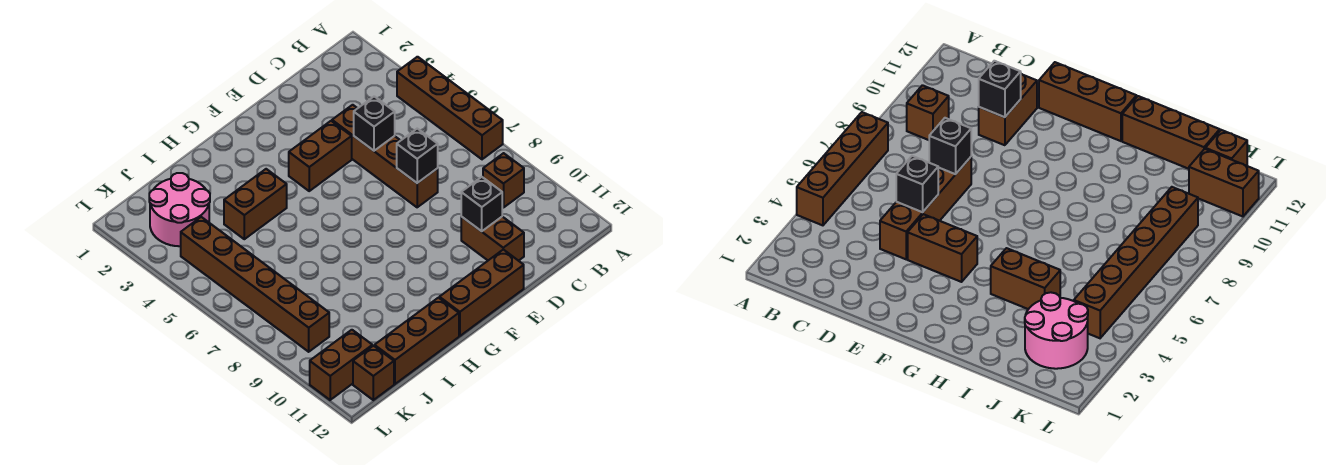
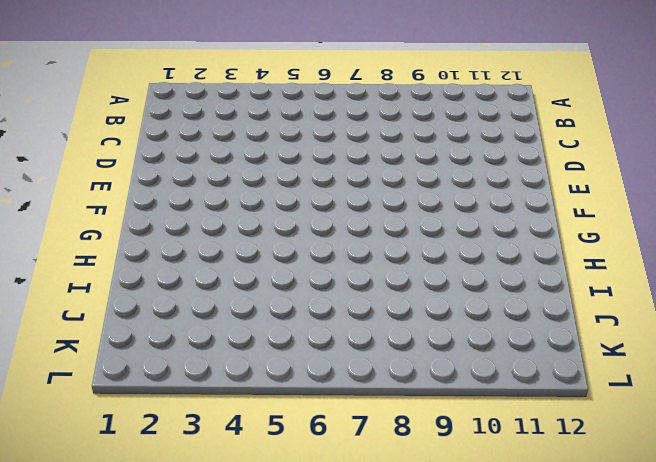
none -> brown 1x4 brick [397,57,503,159]
none -> brown 1x1 brick [483,153,524,208]
none -> brown 1x4 brick [332,105,438,207]

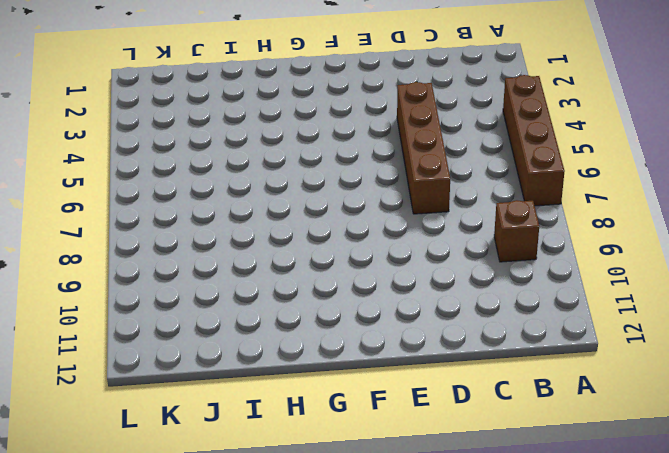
none -> brown 1x2 brick [461,217,524,261]
none -> brown 1x2 brick [289,121,352,191]
none -> brown 1x3 brick [439,250,524,336]

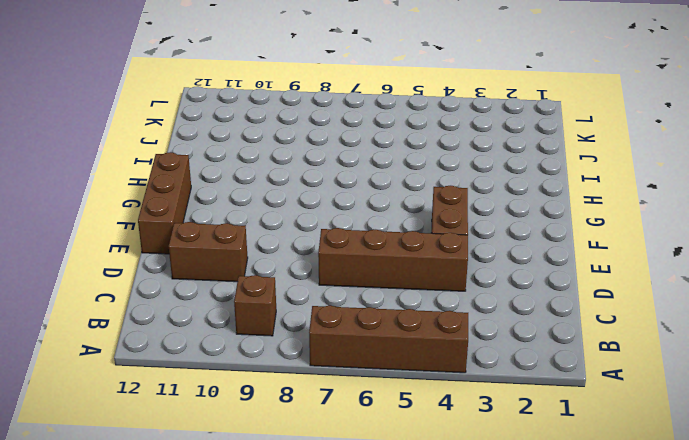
none -> brown 1x2 brick [224,169,287,239]
none -> brown 1x3 brick [375,298,459,384]
none -> pink 2x2 round brick [149,173,210,246]

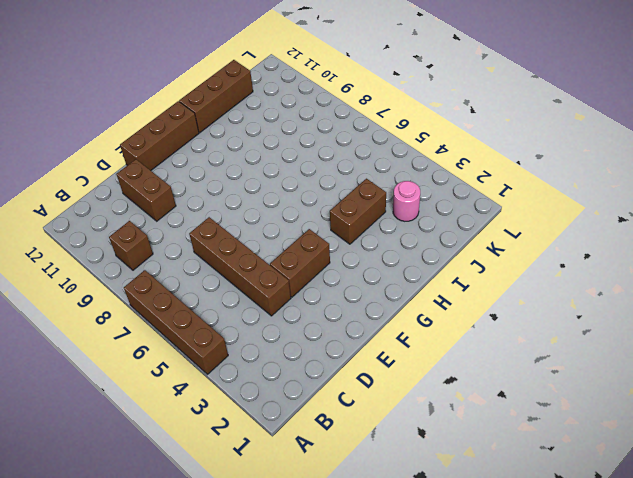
pink 1x1 round brick [393,181,420,221] -> pink 2x2 round brick [149,173,210,246]
none -> brown 1x6 brick [181,217,329,352]
none -> brown 1x2 brick [310,330,372,400]
none -> brown 1x1 brick [353,346,394,400]

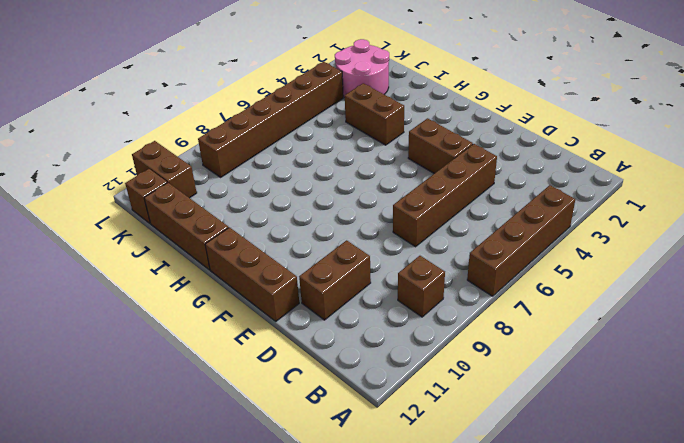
none -> black 1x1 brick [354,96,395,151]
none -> black 1x1 brick [397,129,438,183]
none -> black 1x1 brick [461,177,502,231]

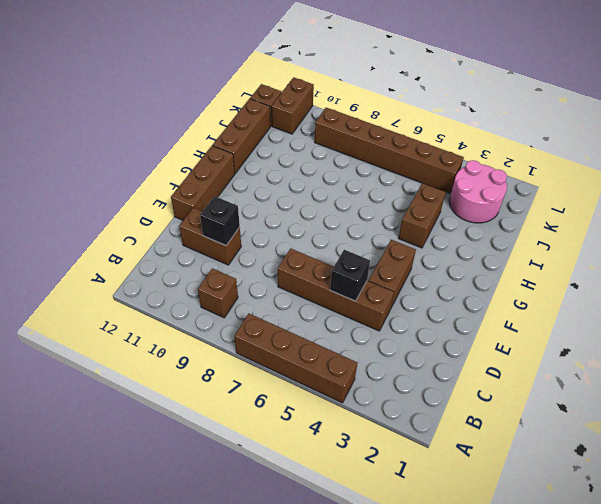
none -> black 1x1 brick [397,129,438,183]

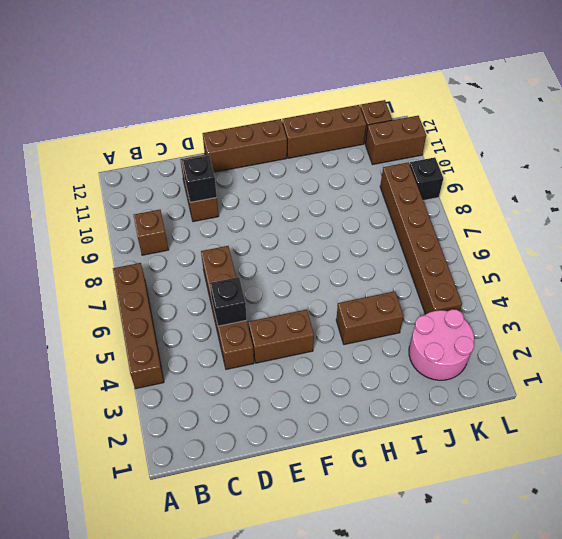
black 1x1 brick [409,157,443,201] -> black 1x1 brick moved to [397,129,438,183]

